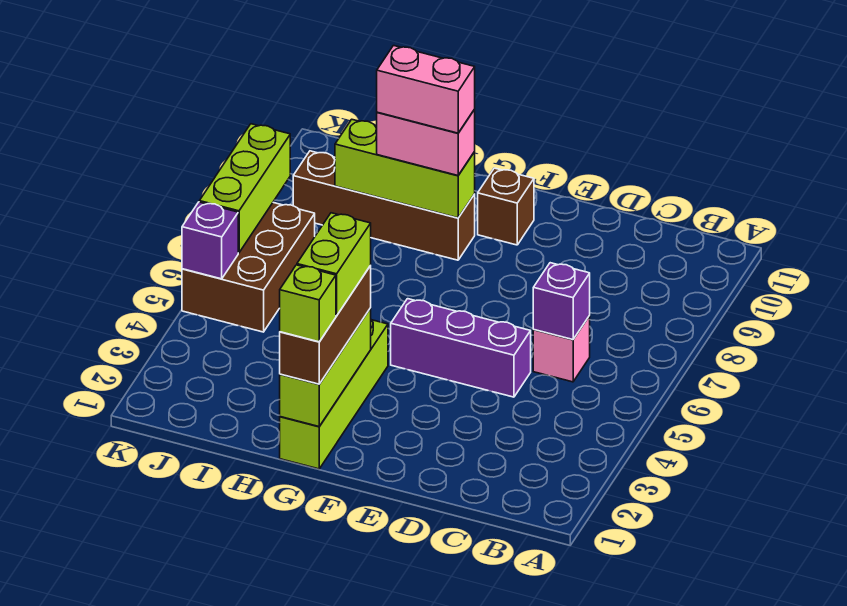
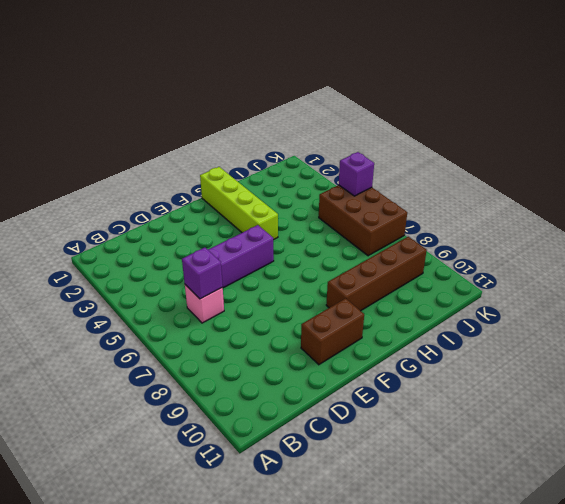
brown 1x2 brick [301,298,364,365] -> brown 1x1 brick [478,168,534,245]
none -> lime 1x3 brick [280,308,371,426]
none -> lime 1x3 brick [335,119,475,218]
none -> lime 1x3 brick [199,124,290,253]

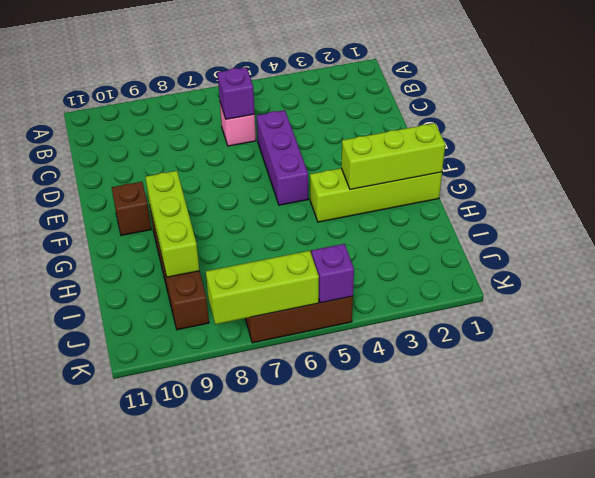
none -> brown 1x3 brick [280,266,371,384]
none -> pink 1x2 brick [377,110,475,175]
none -> lime 1x1 brick [280,265,336,342]

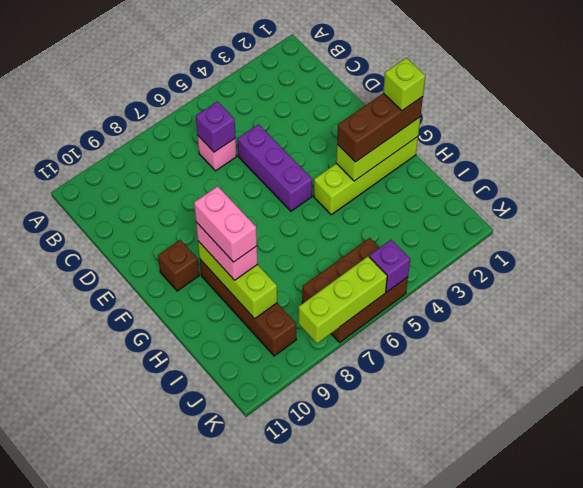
none -> lime 1x2 brick [297,213,371,316]

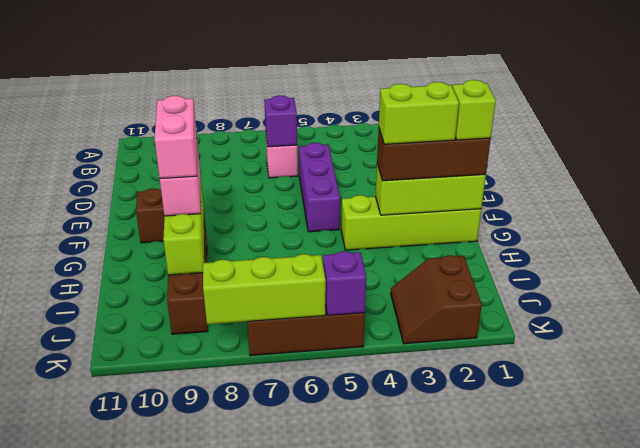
brown 2x2 slope [391,255,482,344] -> none

